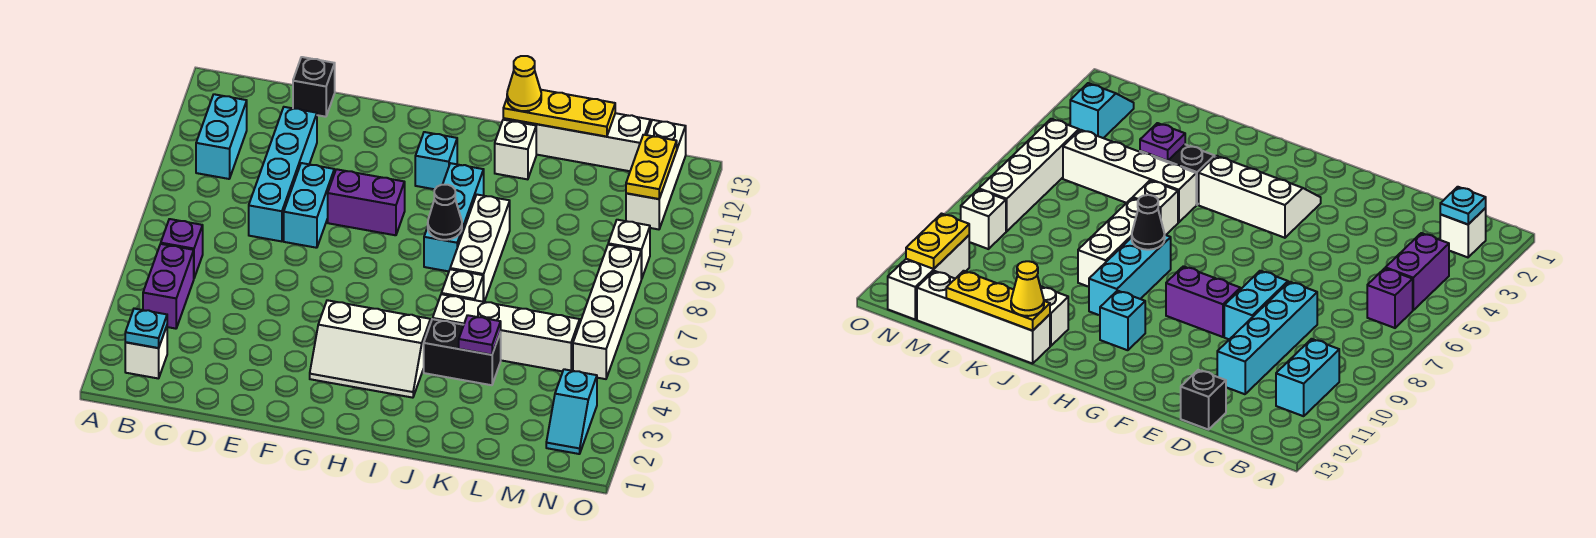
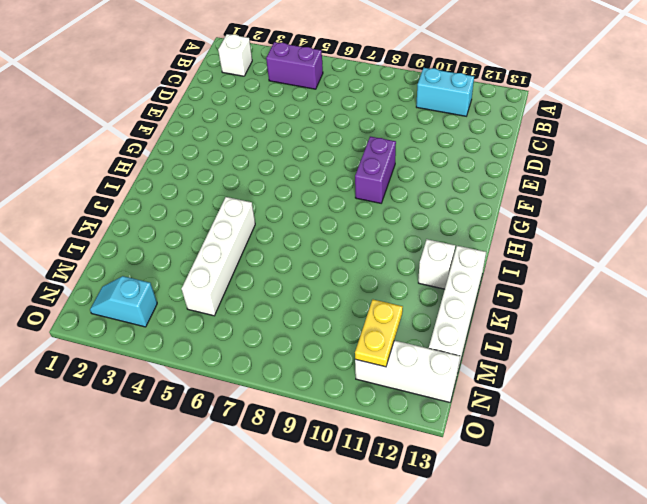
yellow 1x2 plate [355,300,403,367] -> yellow 1x2 plate turned to [626,135,677,199]
none -> purple 1x1 brick [161,219,203,278]
none -> cyan 1x4 brick [249,107,317,241]
none -> black 1x1 brick [293,57,335,117]

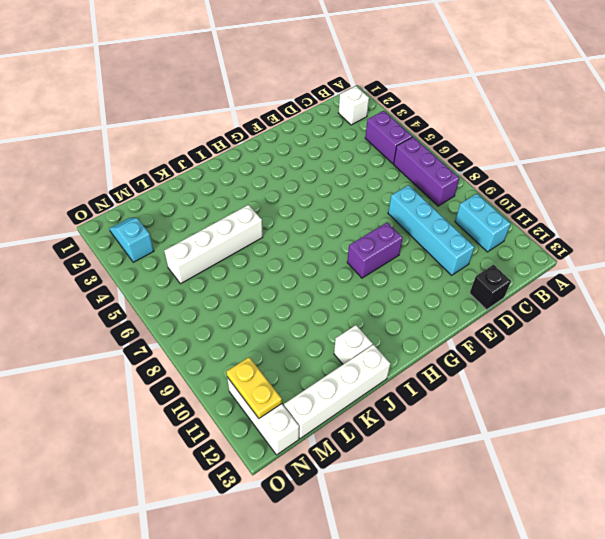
purple 1x3 brick [394,137,459,206] -> purple 1x1 brick [161,219,203,278]
none -> cyan 1x2 brick [284,163,334,248]
none -> white 2x3 slope [310,300,430,398]
none -> cyan 1x1 brick [415,132,457,189]

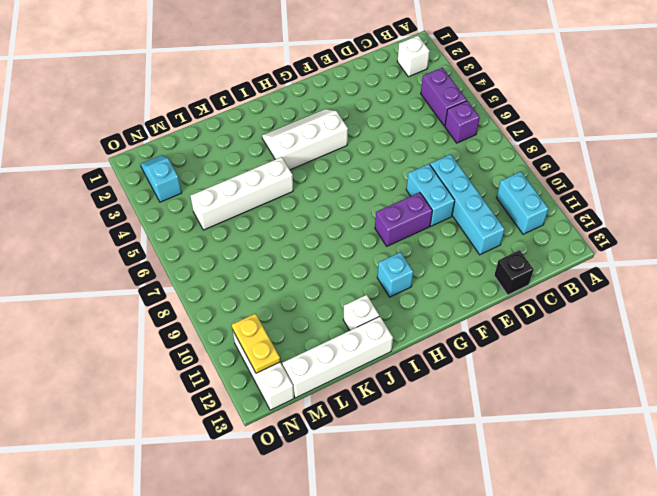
none -> cyan 1x3 brick [424,163,484,271]
none -> black 1x2 brick [424,319,501,385]
none -> white 1x1 brick [441,269,483,302]

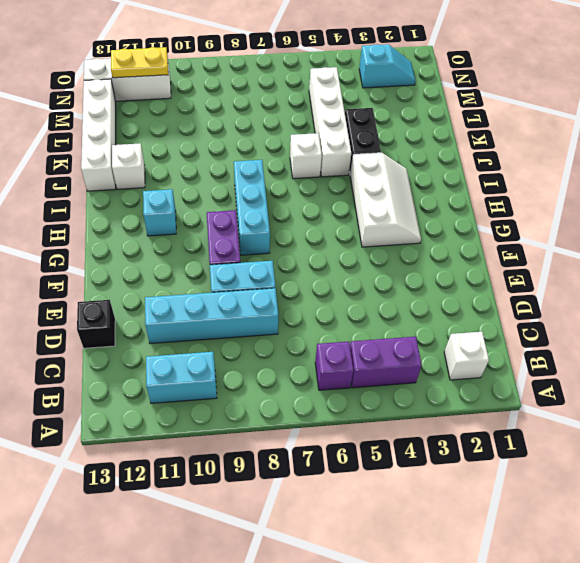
cyan 1x3 brick [234,160,270,255] -> cyan 1x3 brick turned to [424,163,484,271]
none -> white 1x3 brick [450,195,510,302]
none -> white 1x4 brick [573,245,641,379]
none -> white 1x1 brick [608,220,650,279]

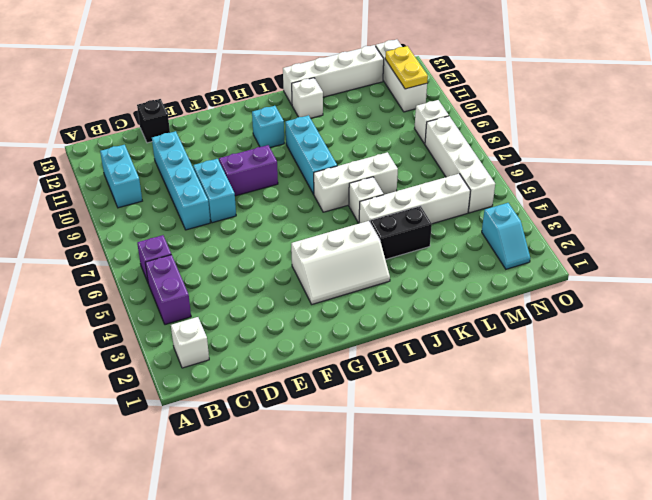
white 1x3 brick [314,152,398,212] -> white 1x3 brick turned to [450,195,510,302]
none -> cyan 1x1 plate [125,309,167,348]
none -> black 1x1 cone [428,185,462,240]
none -> yellow 1x3 plate [503,90,615,137]

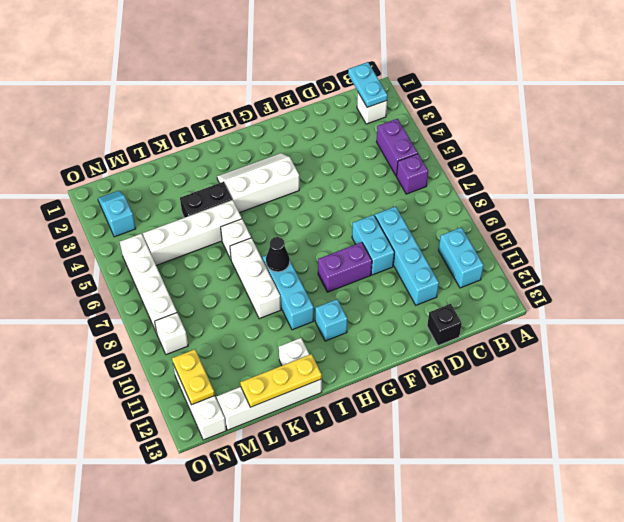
cyan 1x2 plate [348,62,388,107] -> cyan 1x1 plate [125,309,167,348]
none -> purple 1x1 plate [459,315,501,355]
none -> yellow 1x1 cone [507,56,541,111]

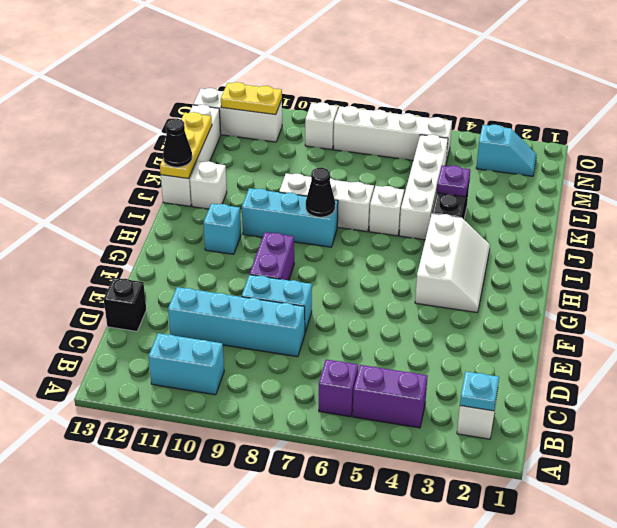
black 1x1 cone [163,119,192,167] -> yellow 1x1 cone [507,56,541,111]

